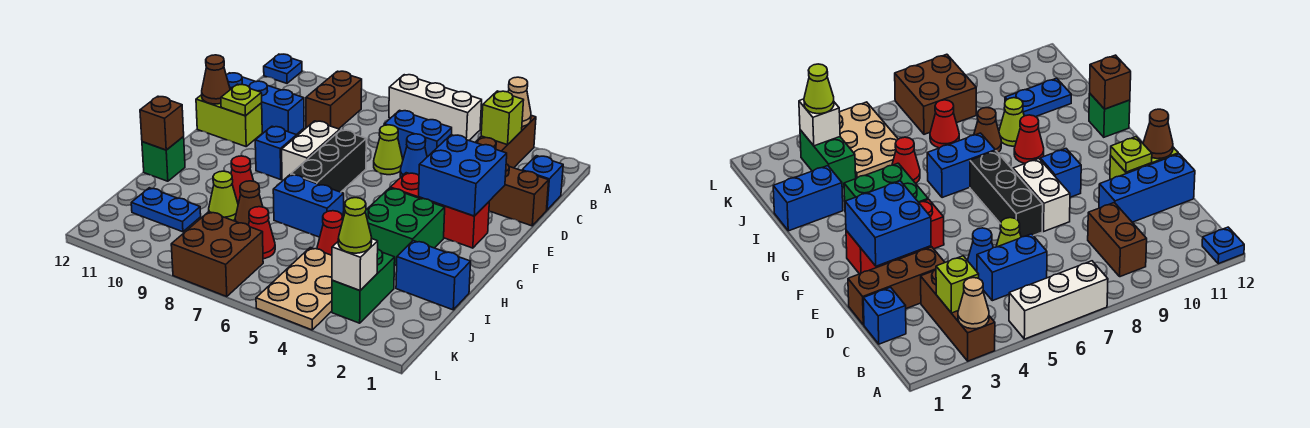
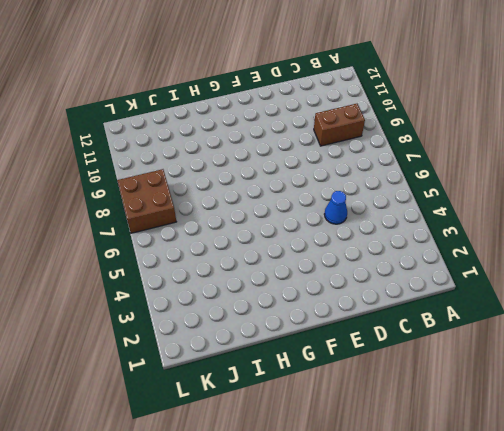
none -> brown 1x3 brick [475,115,536,168]
none -> white 1x3 brick [389,75,482,140]
none -> blue 1x1 plate [264,54,302,83]
none -> blue 1x1 brick [522,156,563,210]

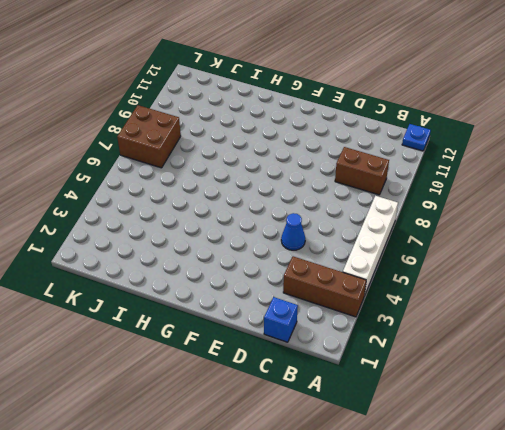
white 1x4 brick [343,196,398,296] -> white 1x3 brick [389,75,482,140]
none -> blue 1x2 brick [384,110,452,158]
none -> brown 1x3 brick [489,164,549,226]
none -> lime 1x1 cone [374,125,403,175]
none -> blue 1x3 brick [226,73,304,135]

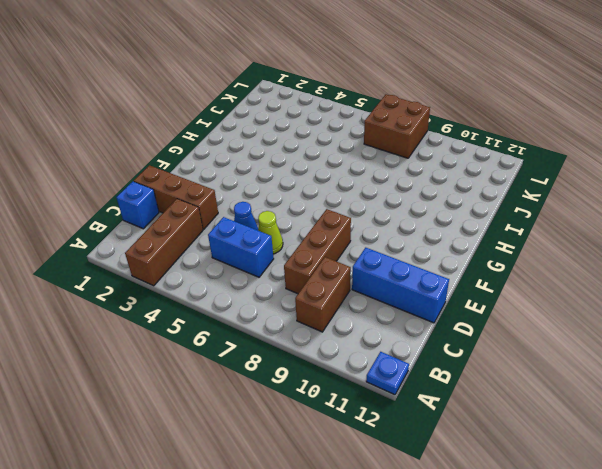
brown 1x3 brick [284,209,351,294] -> white 1x2 brick [282,121,340,180]
none -> white 1x3 brick [389,75,482,140]
none -> black 1x3 brick [291,130,366,192]
none -> lime 1x2 brick [196,95,262,146]
none -> red 1x3 brick [390,173,489,248]

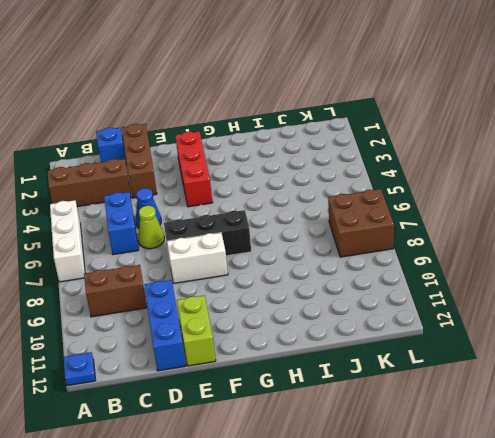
none -> blue 1x1 brick [255,126,297,179]
none -> green 2x2 brick [365,188,445,266]
none -> blue 1x2 brick [273,174,344,237]
none -> red 1x1 cone [231,156,253,204]

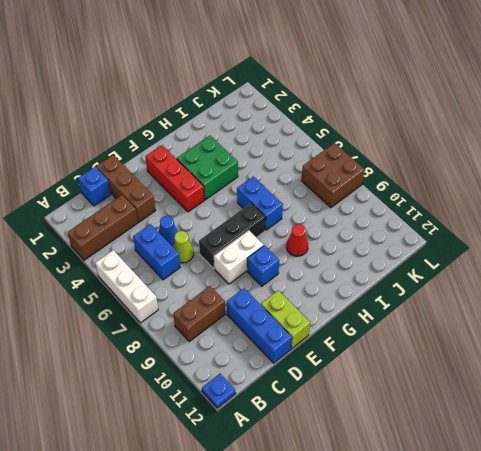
none -> green 1x1 brick [142,137,185,181]
none -> blue 1x2 brick [396,241,471,310]
none -> red 1x1 cone [317,211,343,255]
none -> brown 1x1 cone [235,181,263,225]

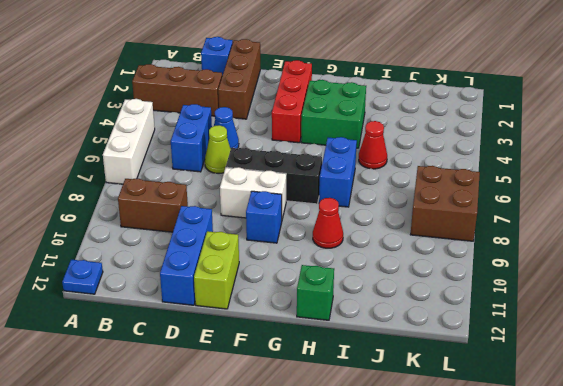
none -> blue 1x2 brick [396,241,471,310]
none -> brown 1x1 cone [235,181,263,225]
none -> lime 1x1 cone [209,171,238,221]
none -> green 1x2 brick [332,249,395,323]

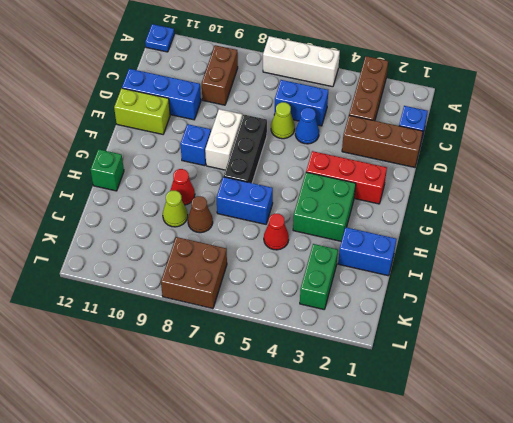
none -> tan 2x3 plate [256,248,332,330]
none -> red 1x1 cone [249,207,275,259]
none -> blue 1x2 plate [131,188,201,232]
none -> tan 1x1 cone [508,77,531,127]

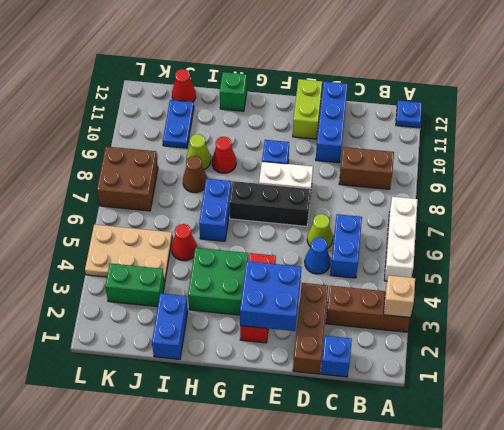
tan 1x1 brick [384,275,415,317] -> tan 1x1 cone [508,77,531,127]
red 1x1 cone [172,69,196,102] -> red 1x1 cone moved to [249,207,275,259]
none -> lime 1x1 brick [481,91,524,145]
none -> lime 1x1 plate [221,84,262,116]
none -> brown 1x1 cone [202,55,230,104]
none -> brown 1x1 brick [140,96,184,150]

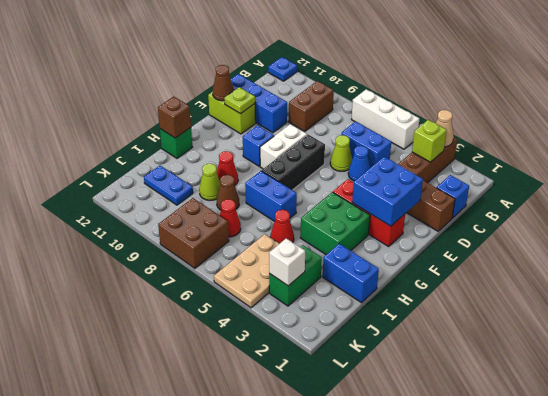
none -> lime 1x1 cone [338,198,372,253]

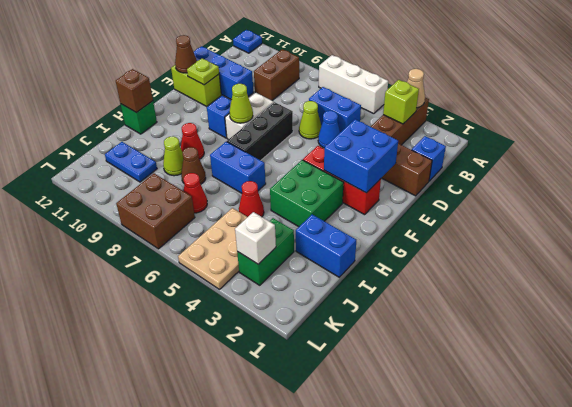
lime 1x1 cone [229,84,253,123] -> lime 1x1 cone moved to [338,198,372,253]

